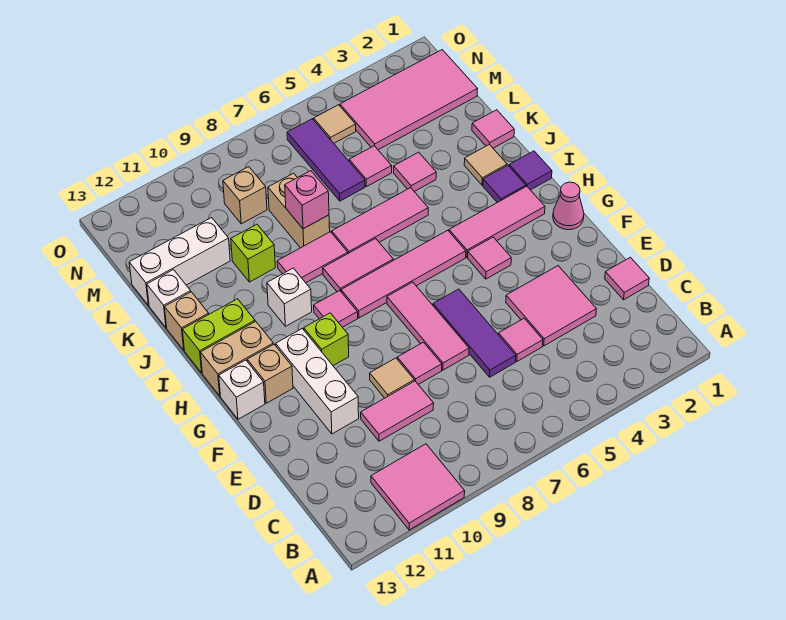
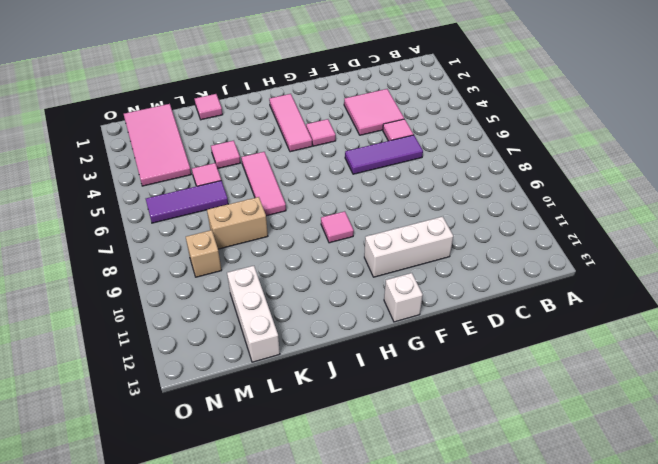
none -> pink 2x2 tile [371,444,465,530]
none -> pink 1x1 tile [605,257,649,300]
none -> pink 1x2 tile [361,381,434,441]
none -> pink 1x3 tile [387,282,469,370]

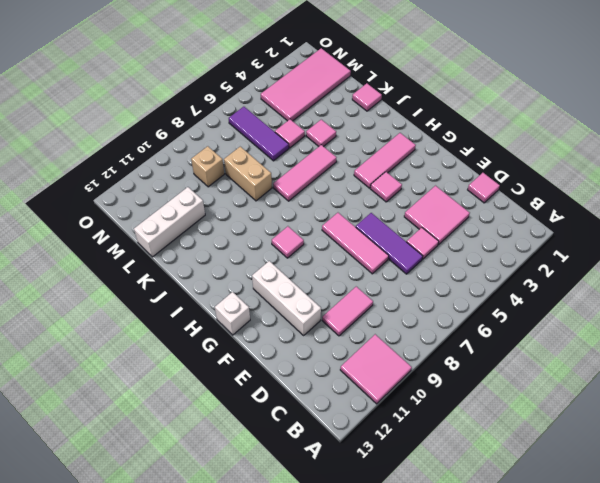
none -> pink 1x1 tile [397,342,442,384]
none -> tan 1x1 tile [370,358,414,398]
none -> pink 1x1 cone [553,182,584,230]
none -> lime 1x1 brick [304,313,349,366]

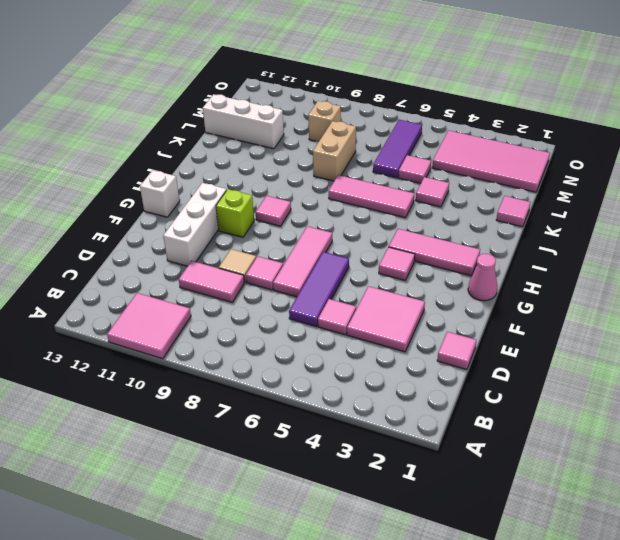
none -> tan 1x1 brick [247,344,293,403]
none -> pink 1x4 tile [341,230,466,318]
none -> tan 1x2 brick [201,321,273,396]
none -> purple 1x1 tile [509,151,552,190]

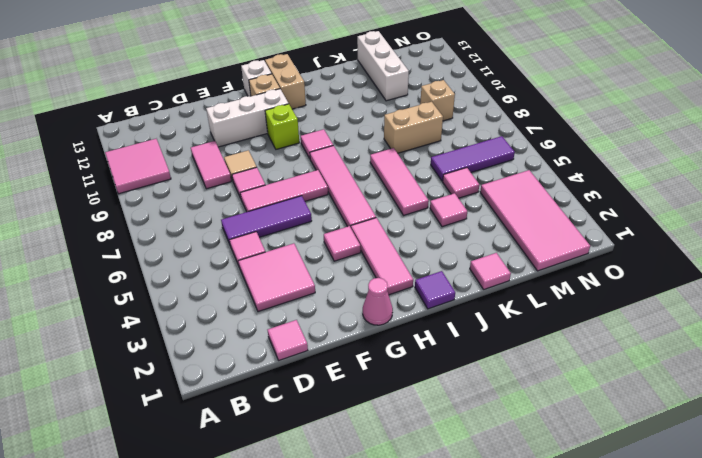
none -> purple 1x1 tile [483,165,526,203]
none -> pink 1x2 tile [323,238,393,292]
none -> white 1x1 brick [267,268,312,326]
none -> lime 1x2 brick [182,299,255,373]

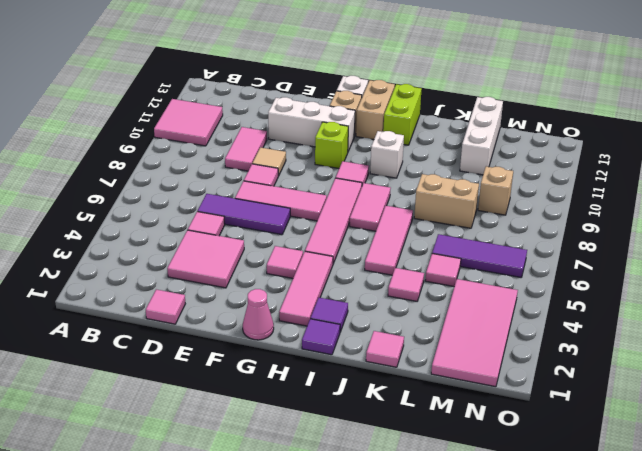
none -> tan 1x1 tile [464,144,507,185]
none -> pink 1x2 tile [277,232,348,283]
none -> tan 1x1 brick [165,292,209,350]
none -> lime 1x1 brick [231,224,275,282]

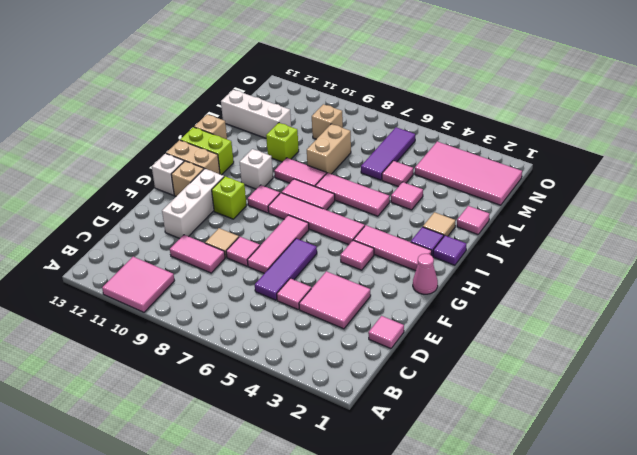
none -> white 1x1 brick [147,270,191,328]
none -> tan 1x1 tile [314,105,356,143]
none -> pink 1x1 brick [285,171,329,229]

